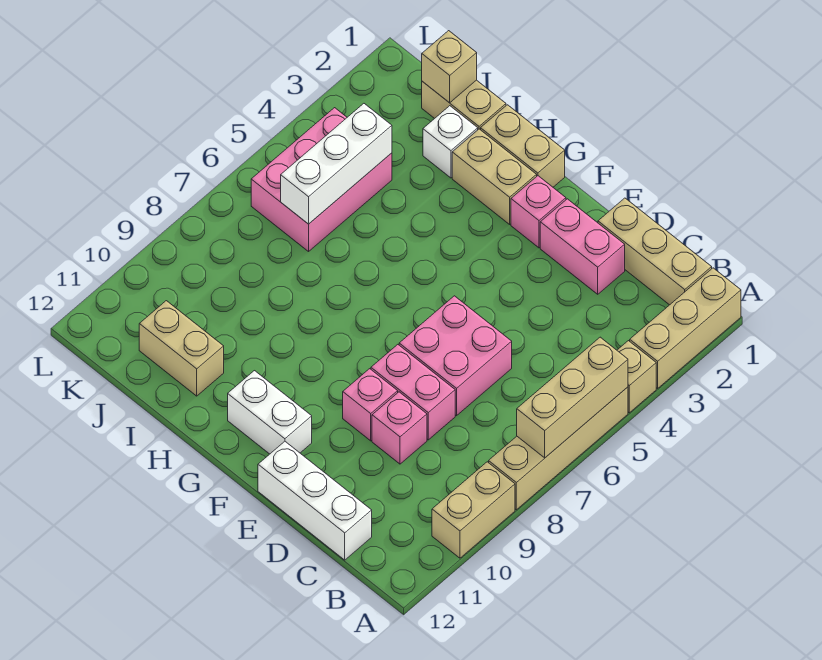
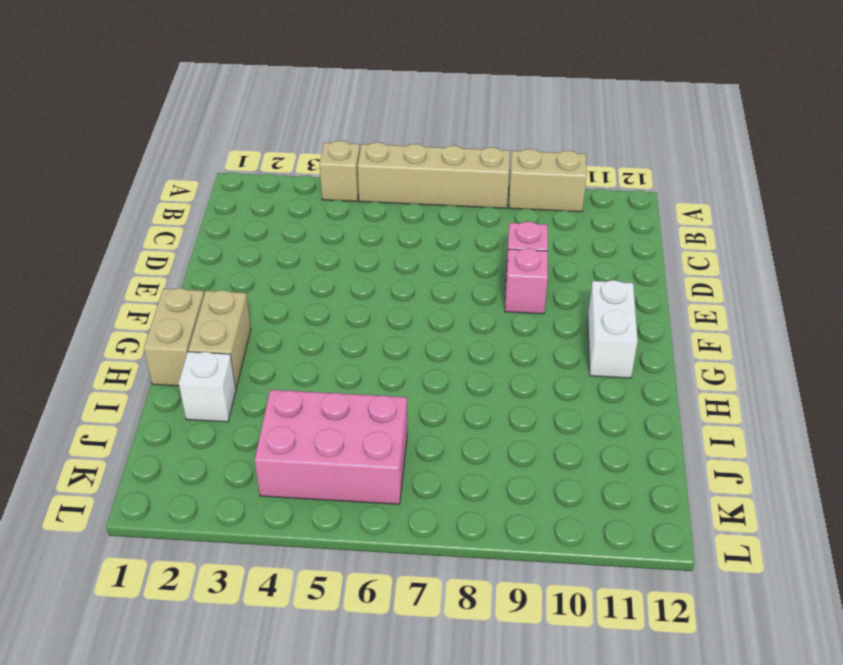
none -> tan 1x3 brick [630,268,741,388]
none -> tan 1x3 brick [598,198,712,305]
none -> white 1x3 brick [258,442,372,560]

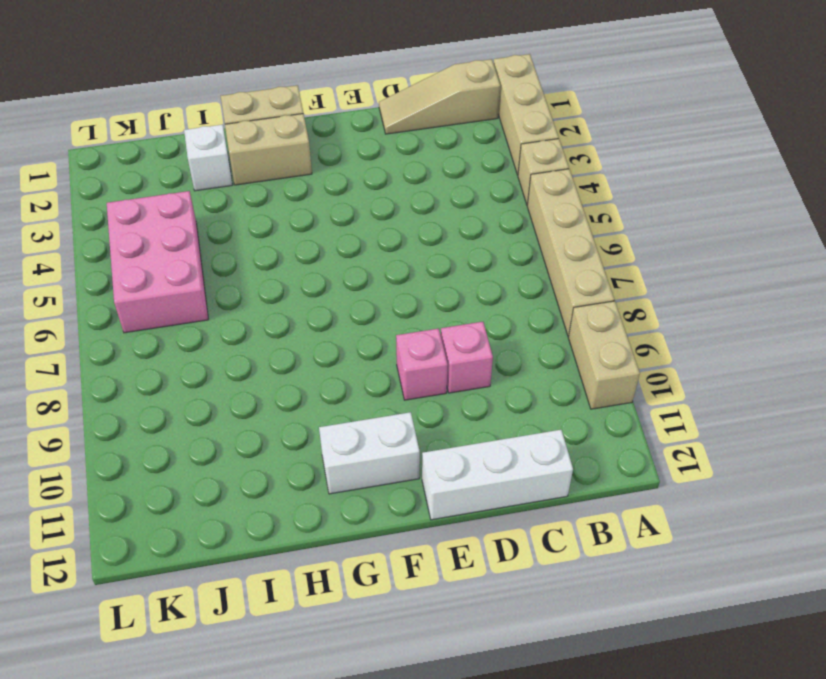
tan 1x3 slope [379,59,500,134] -> tan 1x3 brick [598,198,712,305]
none -> pink 1x2 brick [540,199,625,294]
none -> pink 2x2 brick [399,296,512,416]
none -> pink 1x2 brick [371,345,455,440]

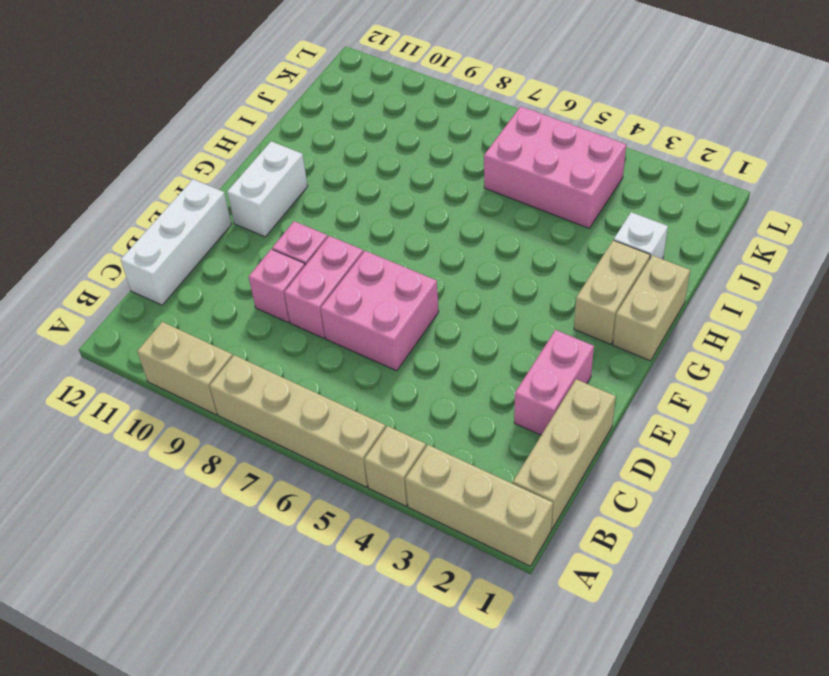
none -> pink 1x1 brick [511,176,566,248]
none -> tan 1x2 brick [422,80,506,130]
none -> tan 1x2 brick [139,301,224,396]

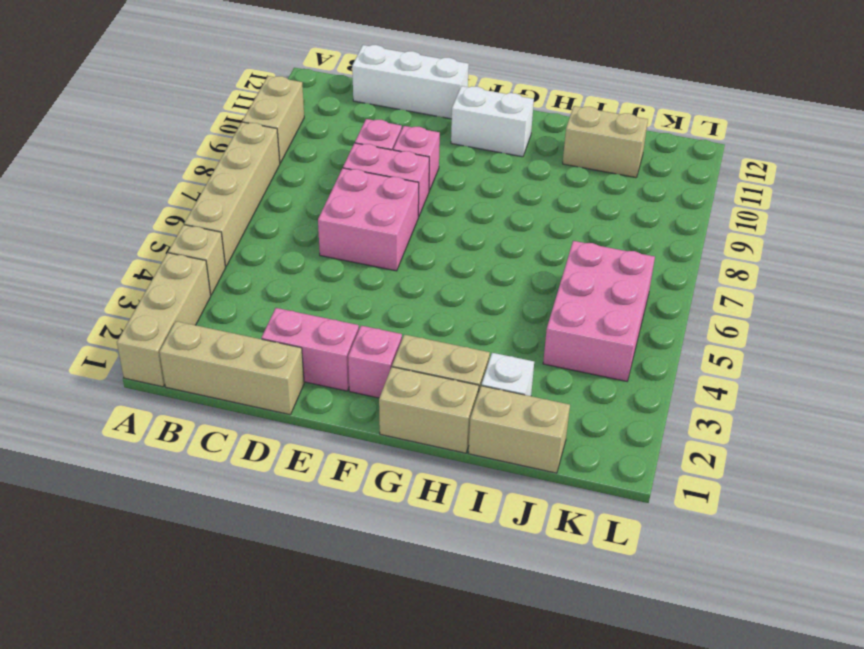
none -> tan 1x3 brick [517,337,628,458]
none -> tan 1x1 brick [422,31,477,103]
none -> white 1x3 brick [281,104,392,224]

